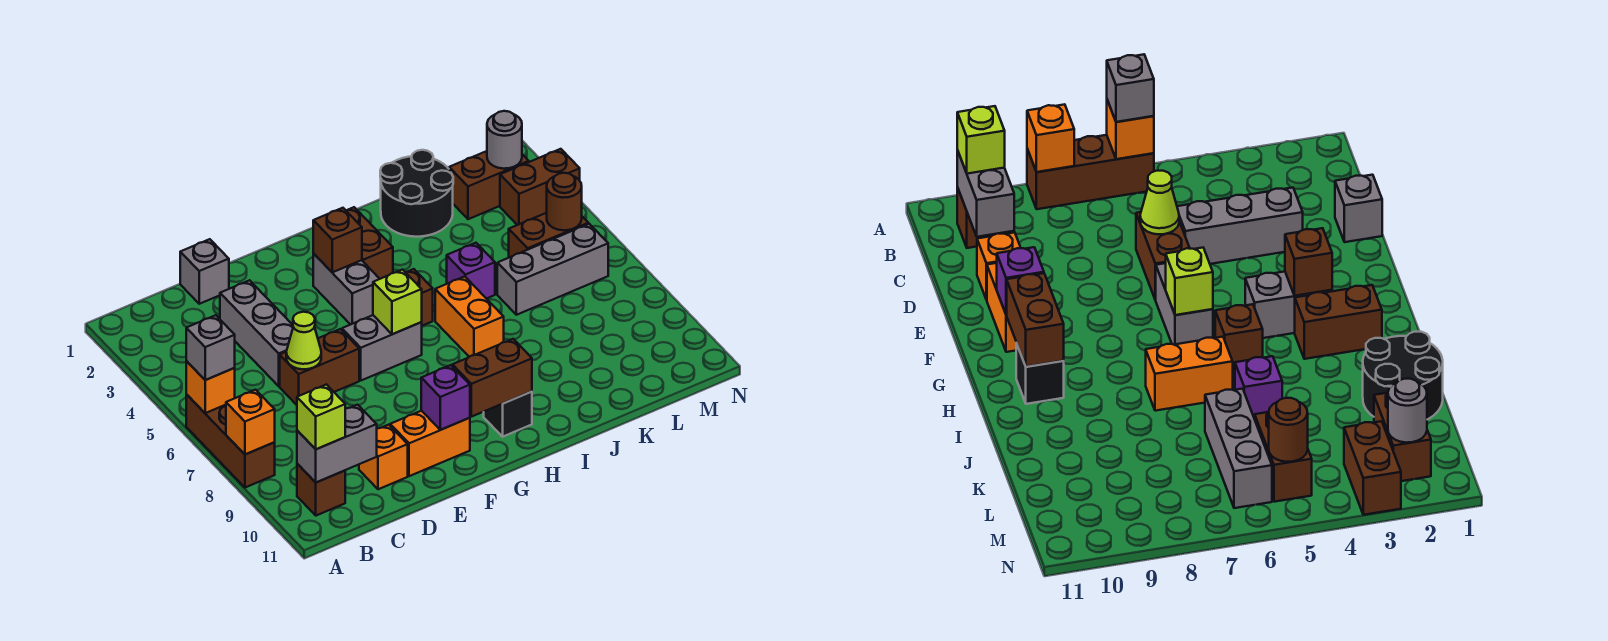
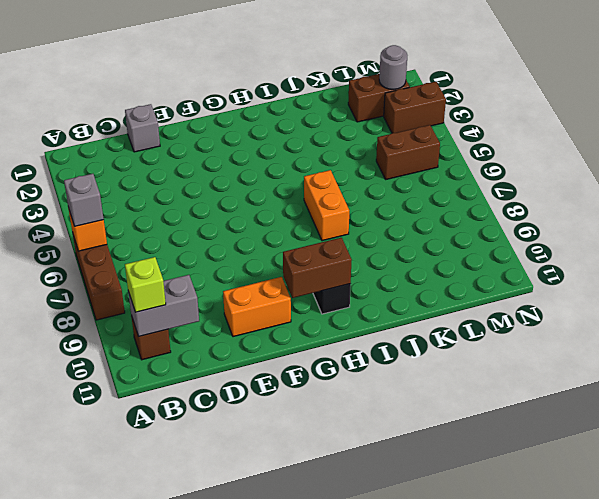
none -> grey 1x3 brick [220,280,293,386]
none -> brown 1x2 brick [280,329,359,405]
none -> orange 1x1 brick [359,425,408,489]
none -> grey 1x2 brick [342,315,422,380]

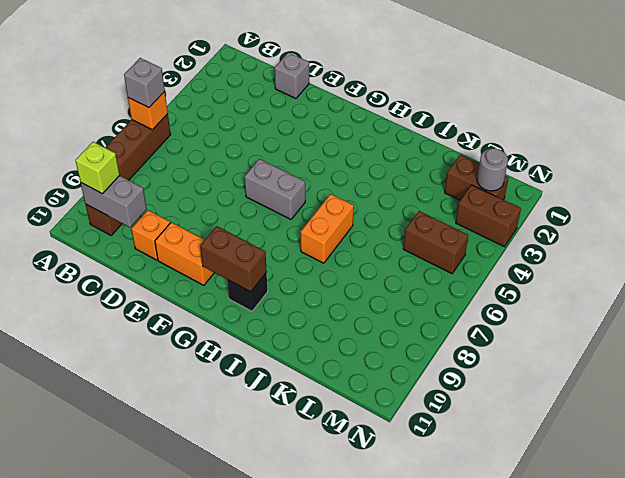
none -> grey 1x3 brick [220,280,293,386]
none -> brown 1x2 brick [280,329,359,405]
none -> grey 1x2 brick [313,254,379,325]
none -> brown 1x2 brick [346,207,393,279]

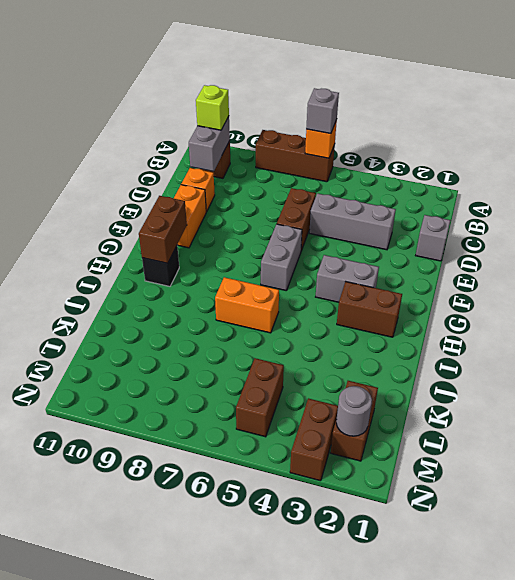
none -> brown 1x1 brick [406,269,433,326]
none -> black 2x2 round brick [380,150,453,237]
none -> purple 1x1 brick [447,243,495,299]
none -> grey 1x3 brick [497,224,608,315]

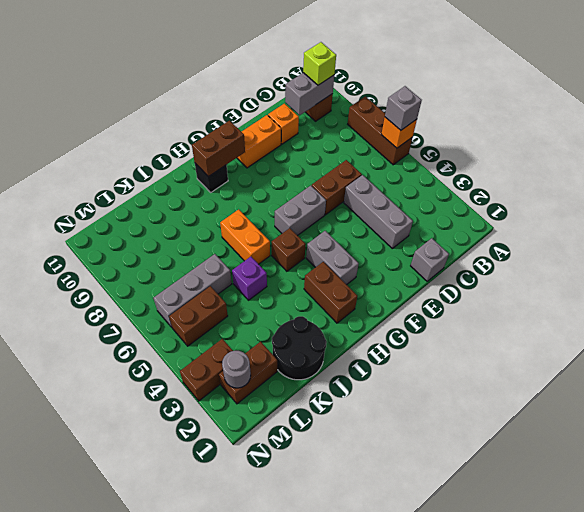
none -> orange 1x1 brick [226,390,275,454]
none -> lime 1x1 cone [286,312,321,369]
none -> purple 1x1 brick [421,365,470,430]
none -> brown 1x1 brick [313,208,362,272]

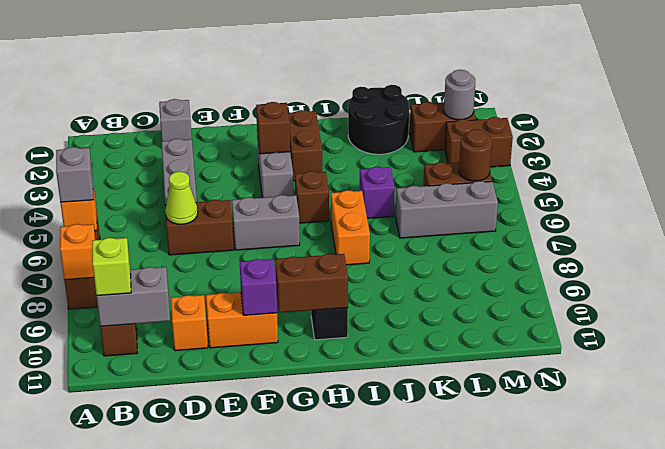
none -> lime 1x1 brick [373,270,422,334]

